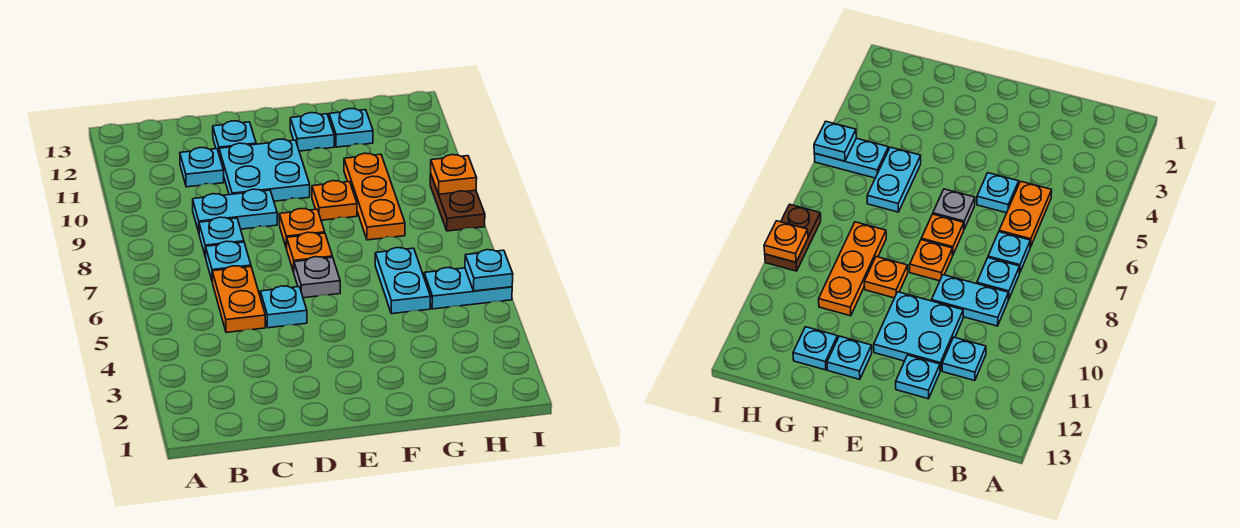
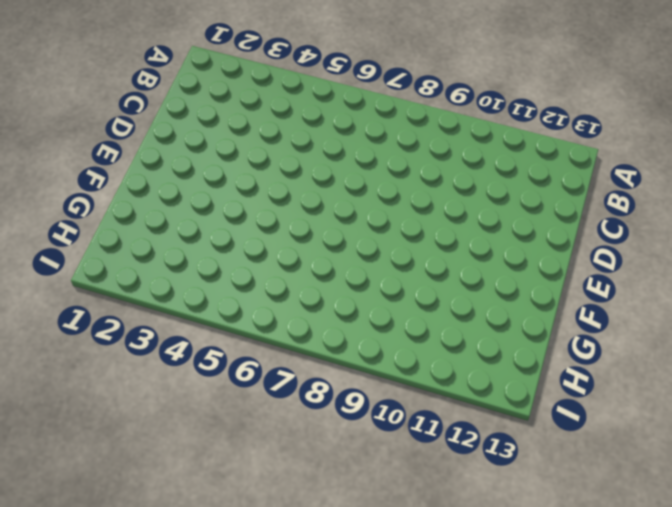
none -> orange 1x2 plate [212,266,265,333]
none -> cyan 1x1 plate [206,241,251,282]
none -> cyan 1x1 plate [199,217,244,257]

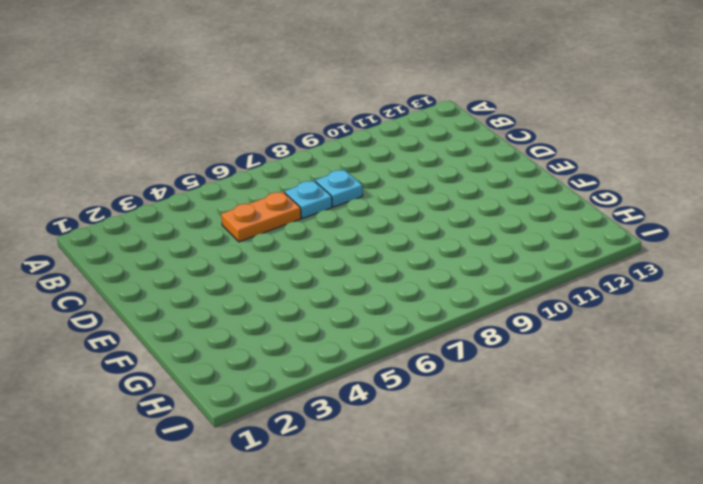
none -> cyan 1x2 plate [193,189,277,232]
none -> cyan 1x1 plate [180,148,224,187]
none -> cyan 1x1 plate [260,286,307,328]

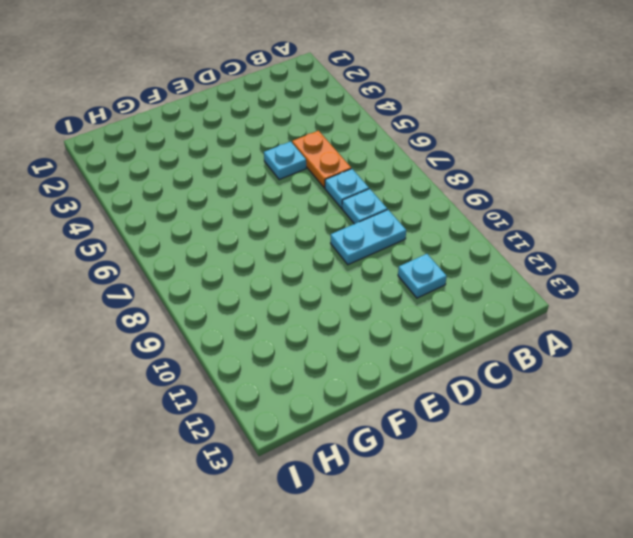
none -> cyan 2x2 plate [219,139,310,201]
none -> cyan 1x1 plate [213,121,256,153]
none -> grey 1x1 plate [294,257,340,298]

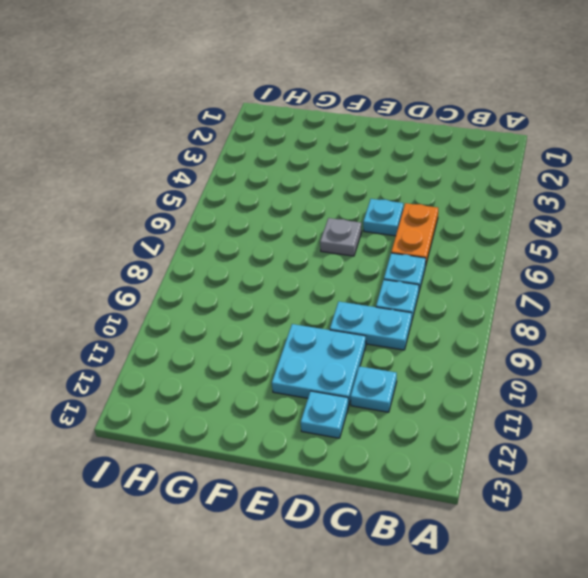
none -> orange 1x1 plate [287,232,332,272]
none -> orange 1x1 plate [279,209,325,249]
none -> orange 1x1 plate [312,181,357,220]

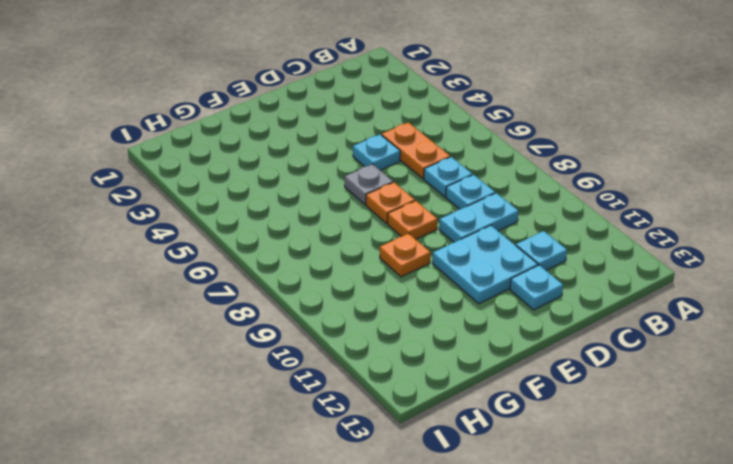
none -> cyan 1x1 plate [290,113,334,151]
none -> cyan 1x2 plate [375,248,431,314]
none -> orange 1x3 plate [344,153,405,240]

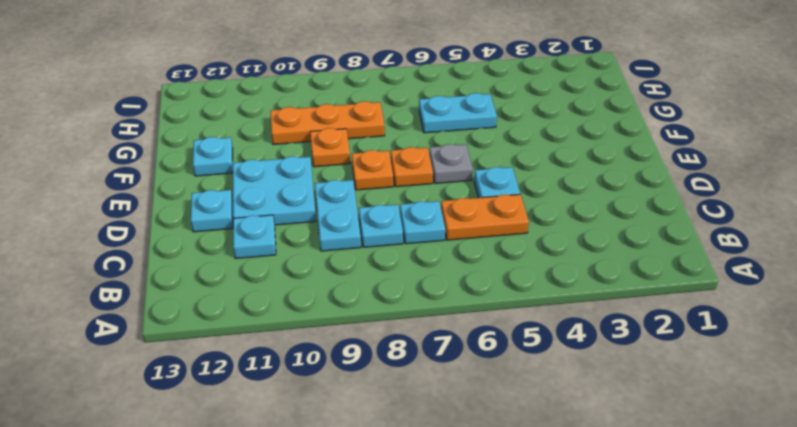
none -> cyan 1x1 plate [329,109,373,147]
none -> cyan 1x2 plate [424,268,512,309]
none -> brown 1x2 plate [430,174,485,231]

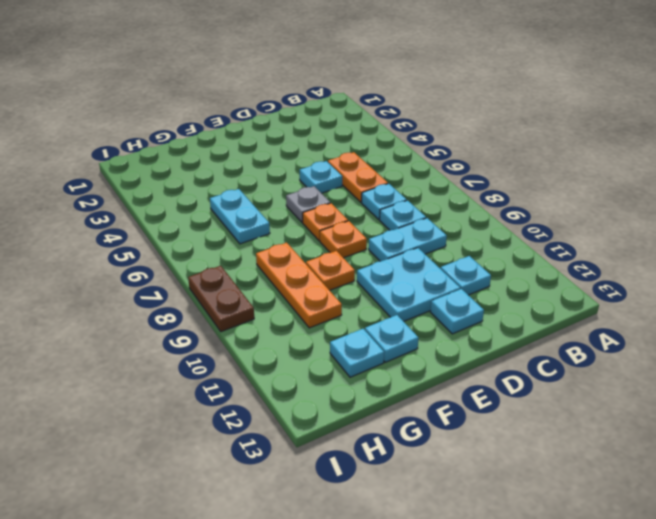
none -> cyan 1x2 plate [424,268,512,309]
none -> cyan 1x1 plate [465,250,513,291]
none -> orange 1x1 plate [431,155,477,194]

